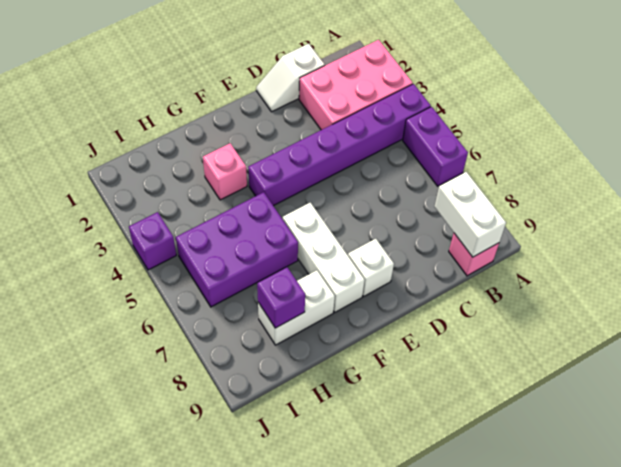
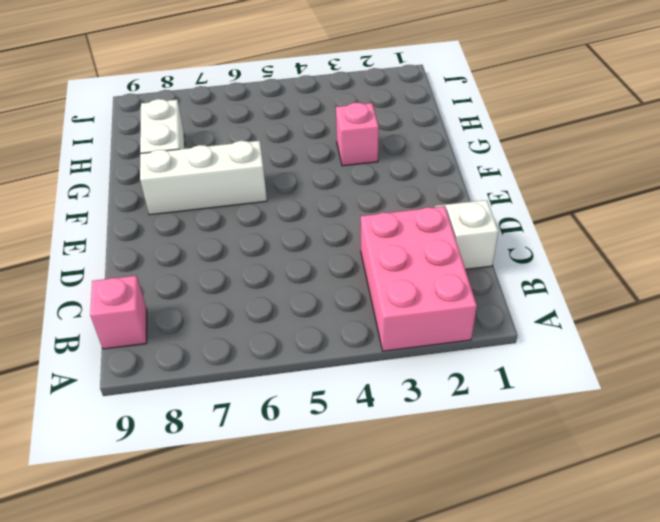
none -> purple 1x6 brick [248,84,431,206]
none -> purple 1x2 brick [403,107,468,186]
none -> white 1x1 brick [348,239,394,296]

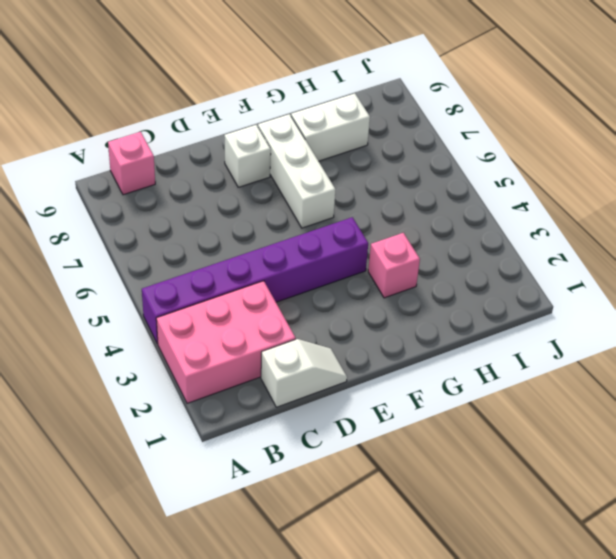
none -> purple 1x2 brick [403,107,468,186]
none -> purple 2x3 brick [176,192,298,307]
none -> purple 1x1 brick [129,212,176,270]

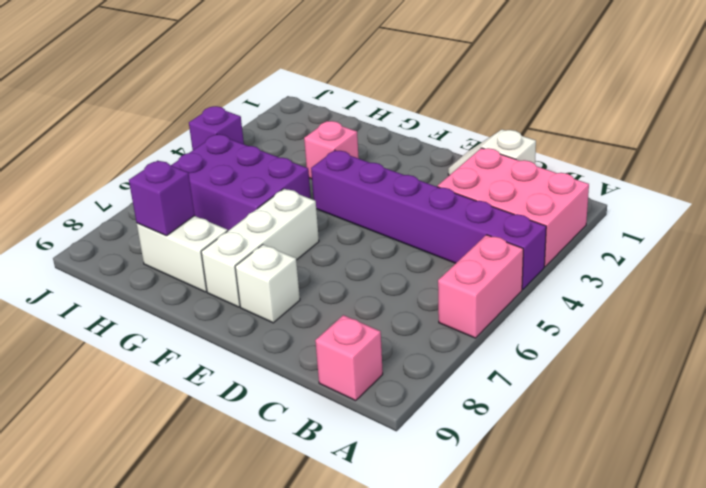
pink 1x2 brick [438,235,523,338] -> purple 1x2 brick [403,107,468,186]
none -> white 1x2 brick [434,172,506,257]

